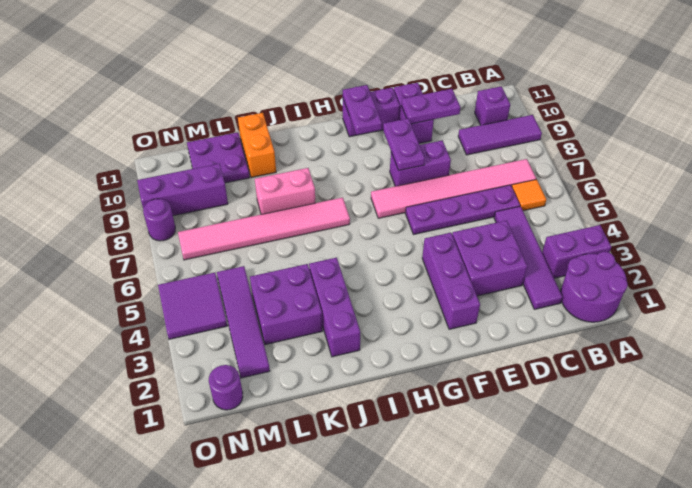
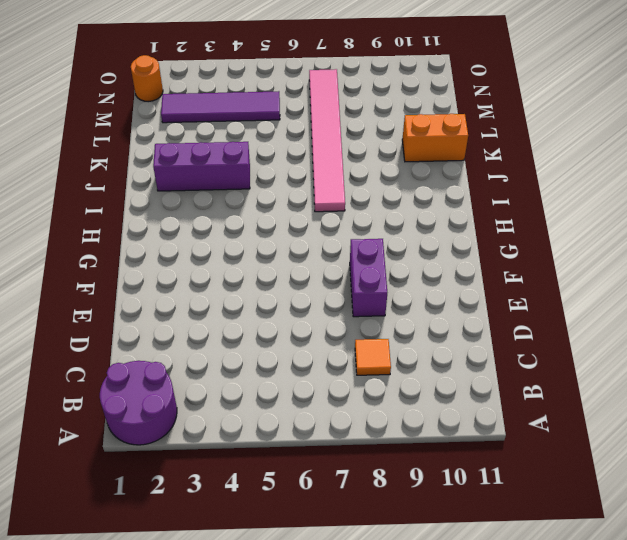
orange 1x1 tile [355,339,391,375] -> orange 1x1 tile moved to [512,179,546,211]
orange 1x1 round brick [131,55,163,102] -> purple 1x1 round brick [209,365,243,410]
none -> purple 1x2 brick [542,225,611,278]
none -> purple 1x3 tile [458,115,542,155]
none -> pink 1x6 tile [371,159,536,218]

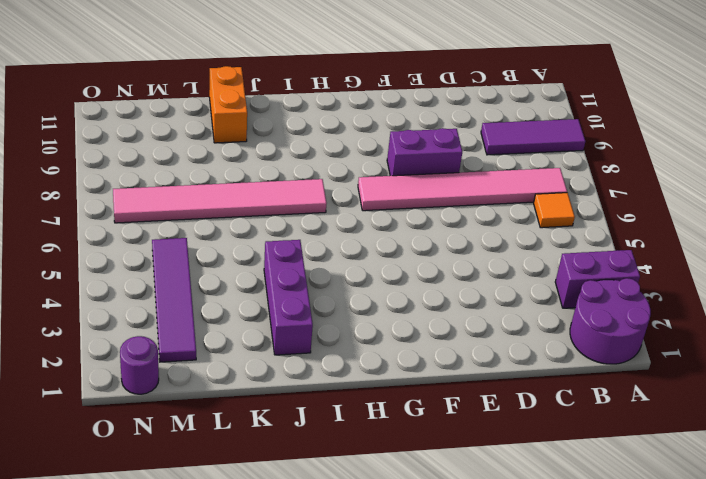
none -> purple 1x1 brick [475,86,510,125]
none -> purple 1x4 tile [494,206,563,309]
none -> purple 1x4 plate [405,185,520,235]

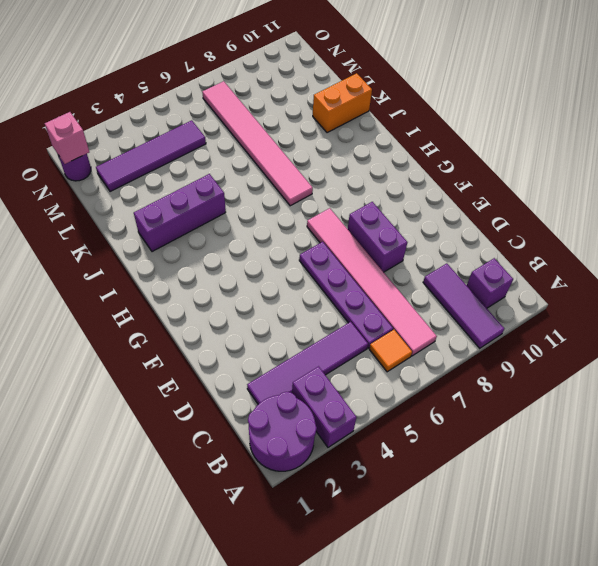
pink 1x1 brick [45,112,89,164] -> none
none -> purple 2x2 brick [452,220,527,296]
none -> purple 1x2 brick [394,83,434,143]
none -> purple 1x3 brick [422,233,480,329]

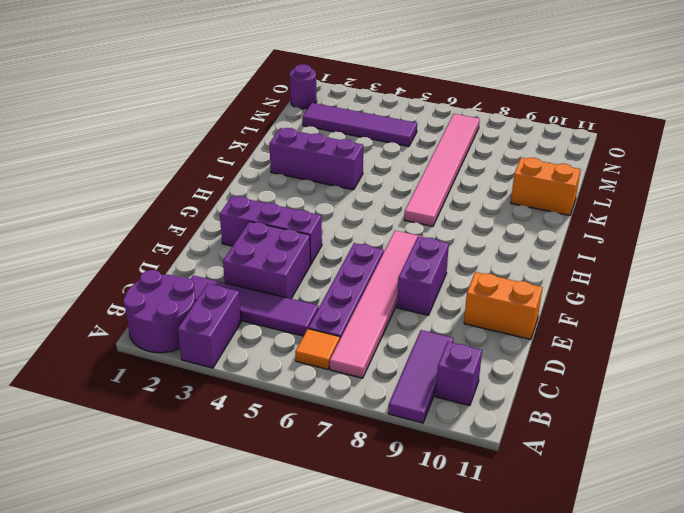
orange 1x2 brick [464,272,543,339] -> purple 1x2 brick [394,83,434,143]
none -> purple 1x2 brick [343,88,400,137]
none -> pink 1x2 brick [255,168,315,214]
none -> purple 2x2 brick [250,264,323,345]

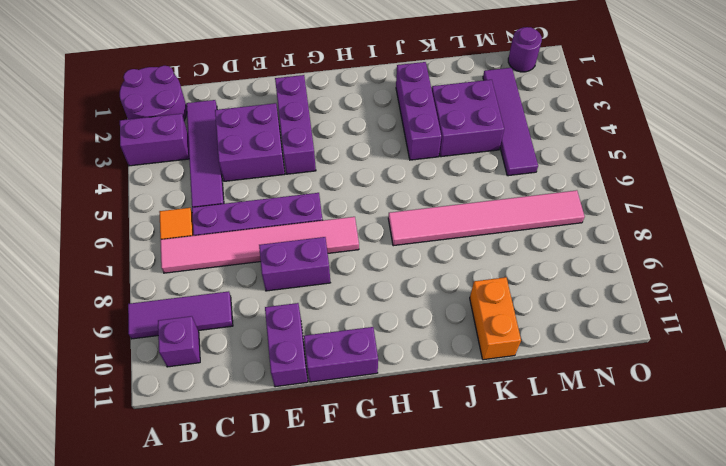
none -> pink 1x2 brick [255,168,315,214]
none -> purple 2x2 plate [187,132,250,183]
none -> purple 1x3 brick [137,164,228,216]

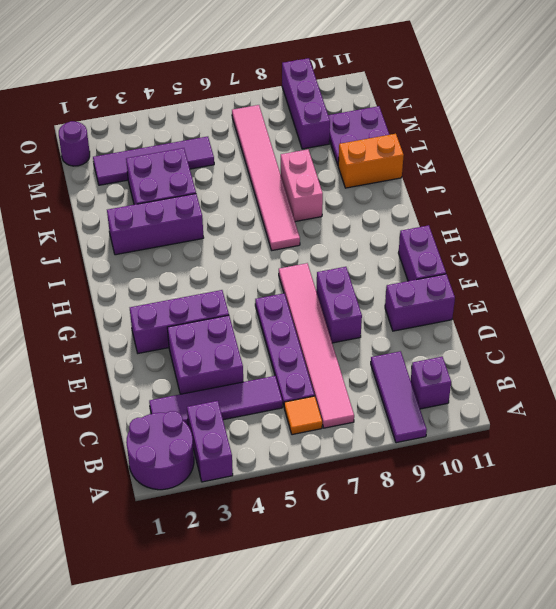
none -> purple 2x2 tile [158,273,227,339]
none -> purple 1x1 round brick [143,199,175,241]
none -> purple 1x2 plate [402,89,460,124]

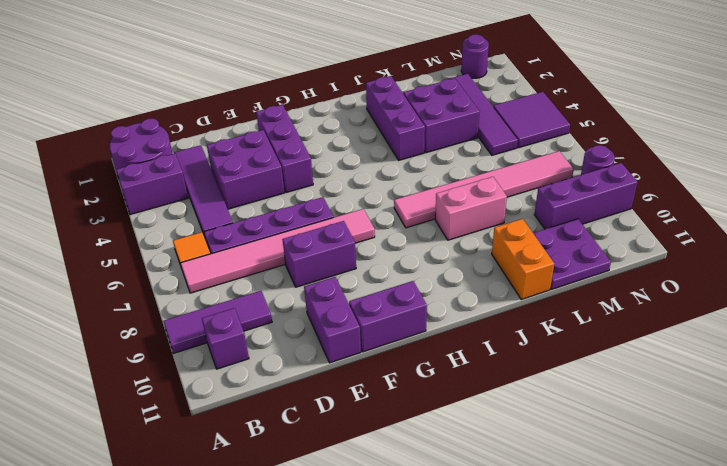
none -> purple 1x2 plate [402,89,460,124]
none -> purple 1x2 plate [383,118,425,170]
none -> purple 1x2 plate [343,85,382,135]

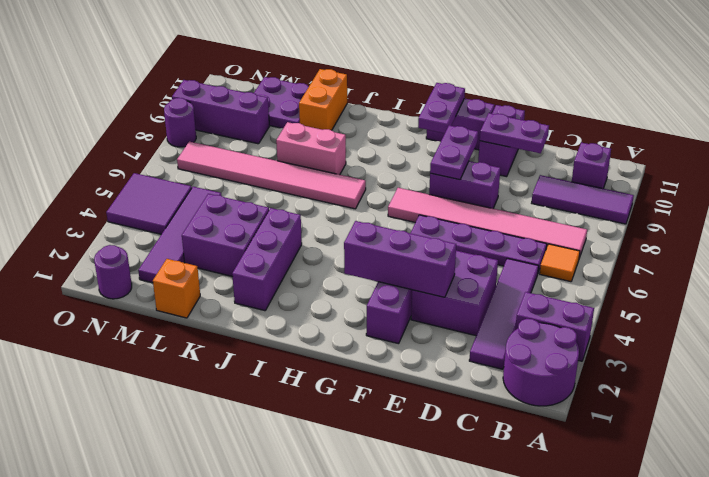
purple 1x3 brick [344,221,456,297] -> none
orange 1x1 brick [153,259,200,318] -> none

